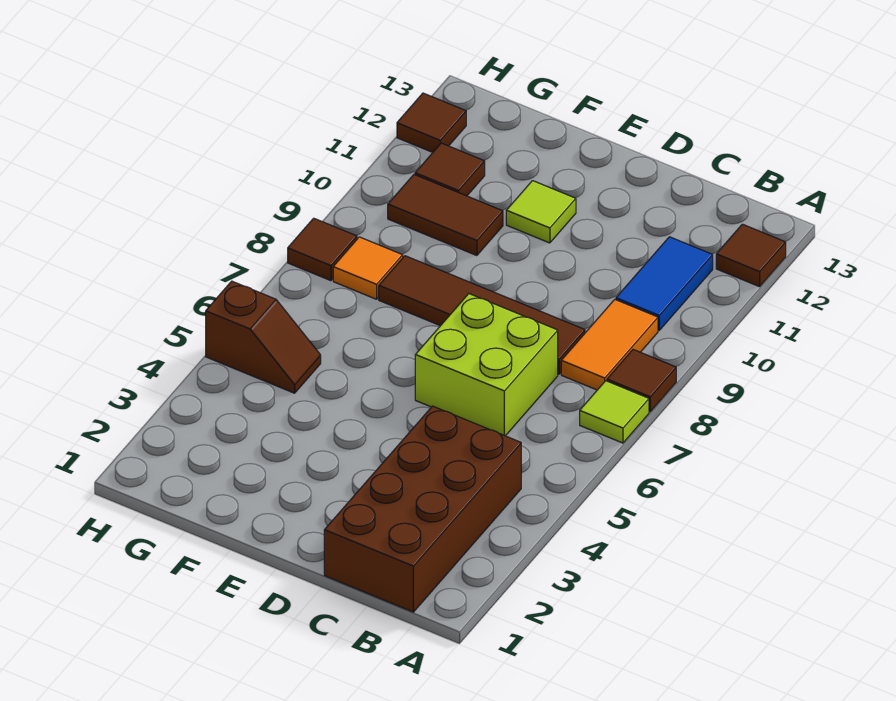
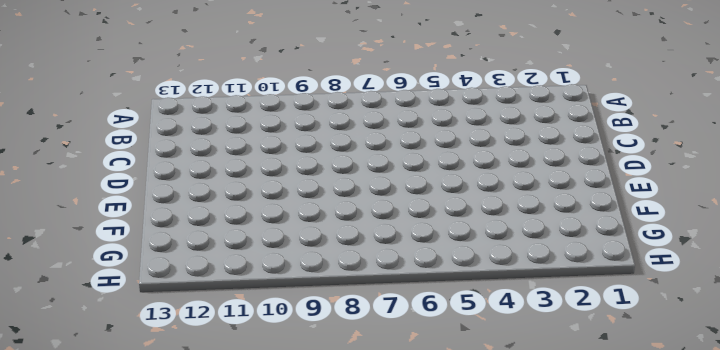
none -> lime 1x1 tile [580,381,649,443]
none -> brown 1x1 tile [607,350,676,412]
none -> brown 1x1 tile [716,224,786,287]

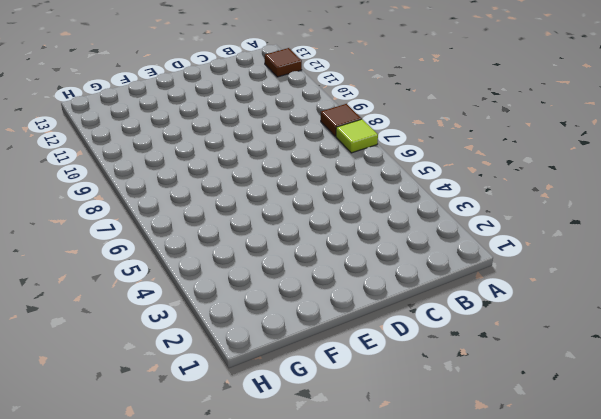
none -> brown 2x4 brick [324,406,521,612]
none -> orange 1x2 tile [561,300,658,390]
none -> blue 1x2 tile [616,237,713,330]

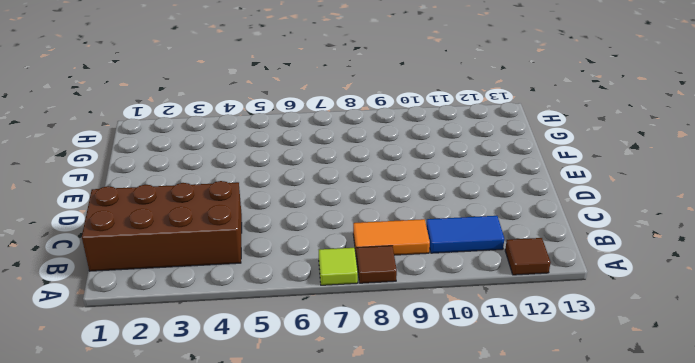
none -> lime 2x2 brick [415,294,558,436]
none -> brown 1x4 tile [379,256,585,374]
none -> lime 1x1 tile [506,181,576,243]

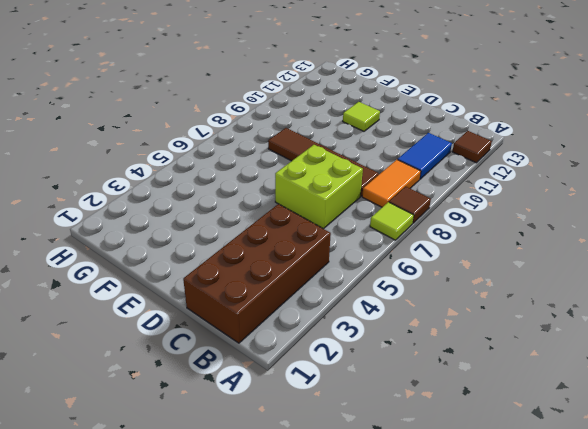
none -> brown 1x2 tile [388,175,503,256]
none -> brown 1x2 slope [206,281,321,393]
none -> orange 1x1 tile [333,237,403,299]

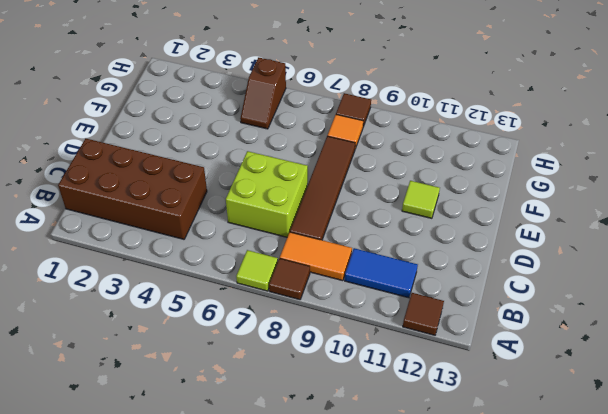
none -> brown 1x2 tile [388,175,503,256]
none -> brown 1x1 tile [415,143,485,196]
none -> brown 1x1 tile [397,93,466,152]

